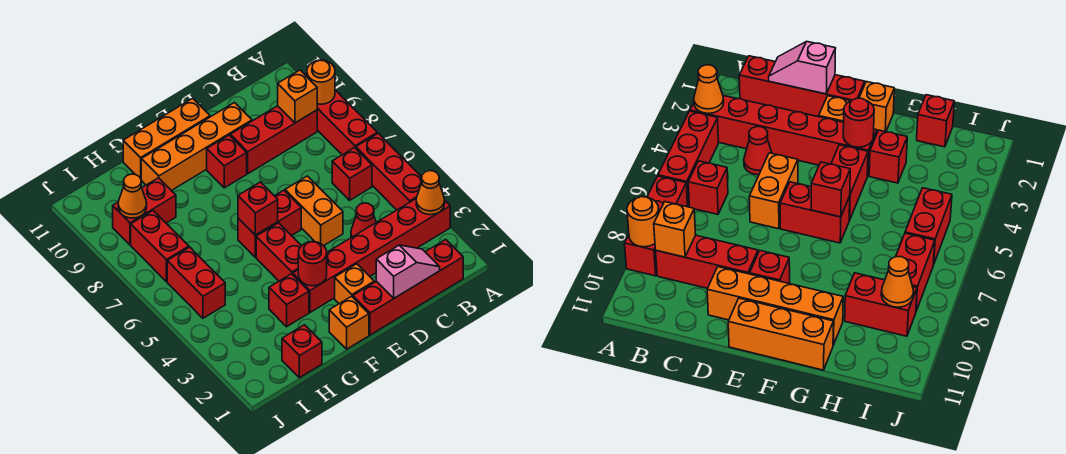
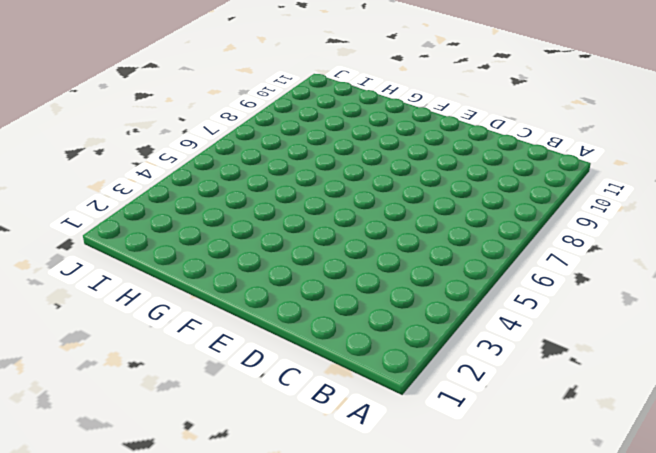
none -> red 1x6 brick [293,199,450,312]
none -> red 1x3 brick [356,133,422,210]
none -> red 1x3 brick [317,90,377,155]

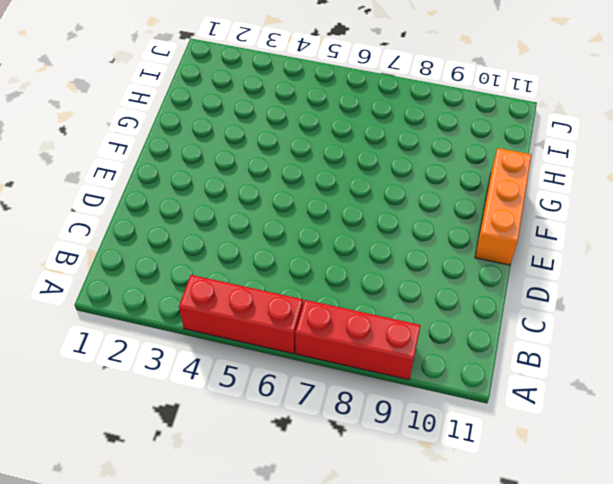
none -> red 1x6 brick [293,199,450,312]
none -> red 1x4 brick [353,240,463,335]
none -> red 1x1 brick [332,148,372,200]

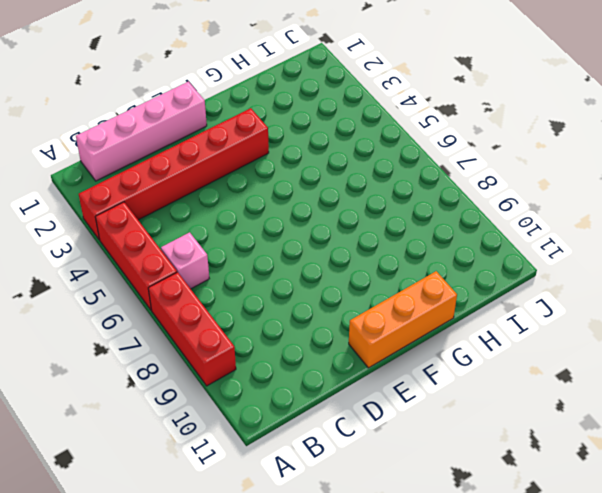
pink 1x4 brick [76,82,207,181] -> red 1x4 brick [353,240,463,335]
pink 1x1 brick [161,232,209,289] -> red 1x1 brick [332,148,372,200]
none -> red 1x3 brick [230,106,317,174]
none -> red 1x1 cone [351,203,376,238]
none -> orange 1x2 brick [285,176,343,246]

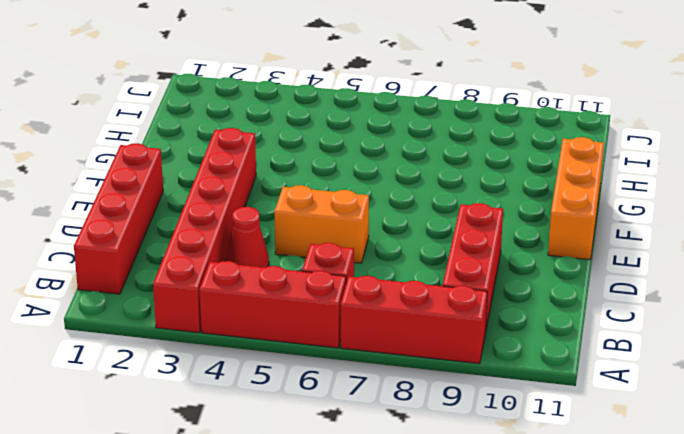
none -> orange 1x4 brick [141,103,252,191]
none -> orange 1x1 brick [335,264,374,304]
none -> red 1x2 brick [238,190,301,257]

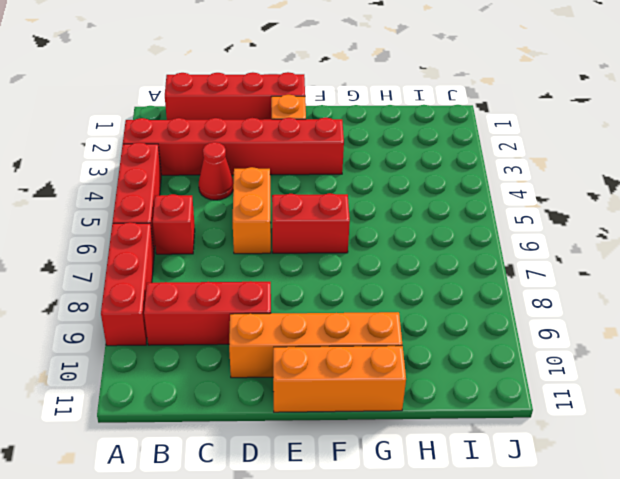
none -> red 1x1 brick [207,135,247,188]
none -> orange 1x1 brick [329,296,369,349]
none -> red 1x2 brick [256,223,301,281]

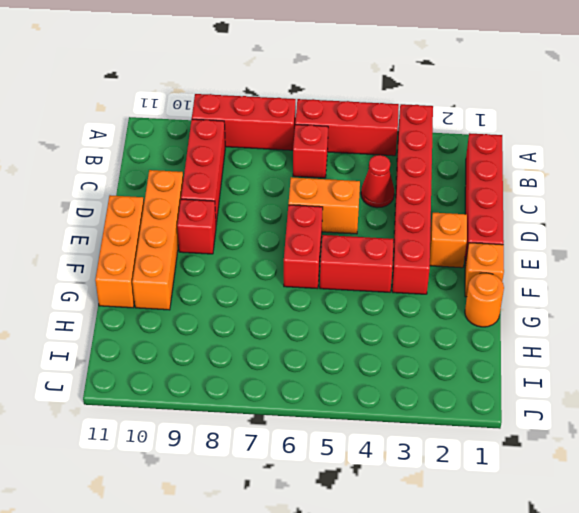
orange 1x1 round brick [465,273,504,327] -> orange 1x1 round brick moved to [307,60,335,104]
none -> red 1x1 brick [269,274,309,327]
none -> red 1x1 brick [282,325,322,378]
none -> red 1x2 brick [113,178,176,245]

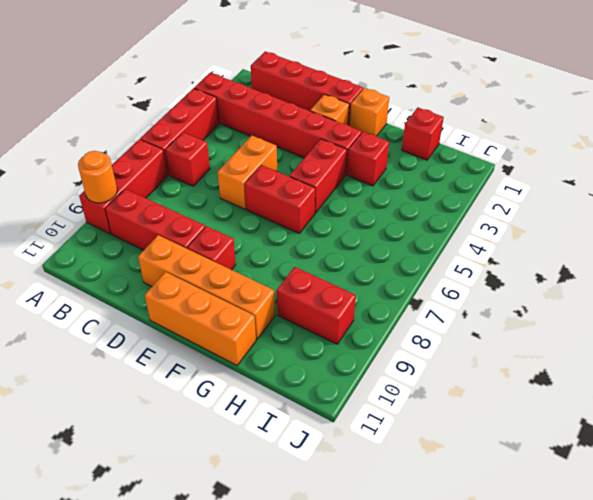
none -> red 1x1 cone [351,203,376,238]
none -> red 1x2 brick [167,247,225,318]
none -> red 1x2 brick [131,211,189,282]

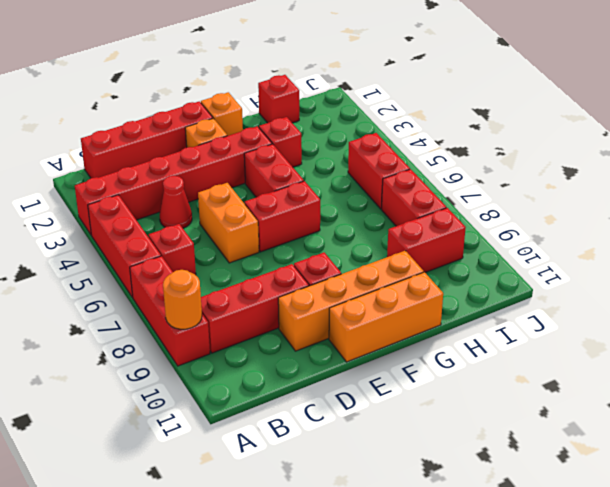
none -> orange 1x1 cone [416,171,445,215]
none -> orange 1x1 brick [278,70,317,123]
none -> pink 1x2 slope [376,245,440,298]

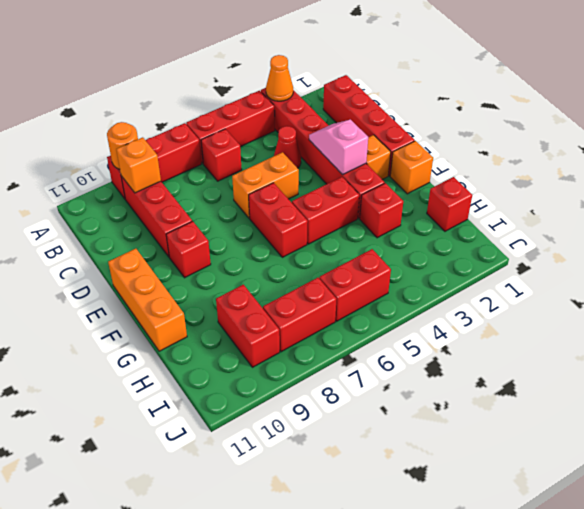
pink 1x2 slope [309,120,368,175] -> pink 1x2 slope moved to [376,245,440,298]
none -> orange 1x4 brick [141,103,252,191]
none -> red 1x1 round brick [298,242,327,286]
none -> red 1x1 brick [238,182,278,235]

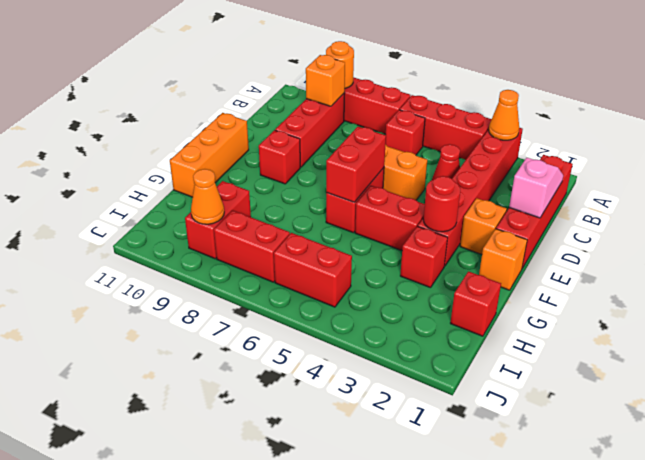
red 1x2 brick [326,127,386,202] -> red 1x1 brick [238,182,278,235]
none -> orange 1x4 brick [141,103,252,191]

